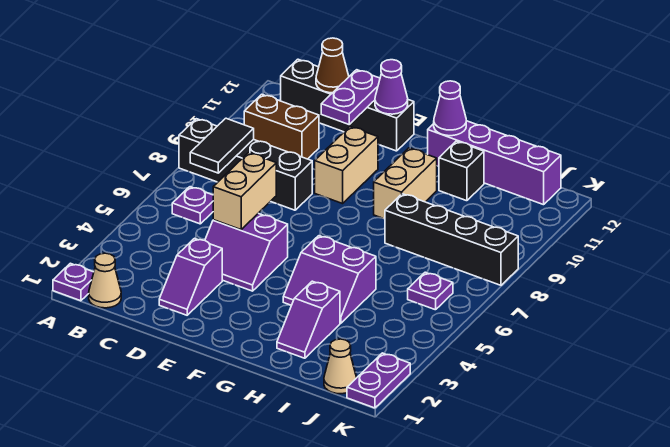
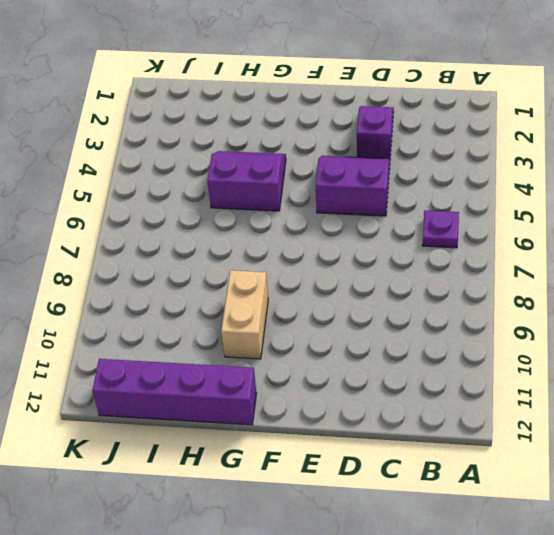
none -> purple 1x1 plate [53,263,94,301]
none -> black 1x4 brick [179,119,312,210]
none -> tan 1x1 cone [89,253,121,308]

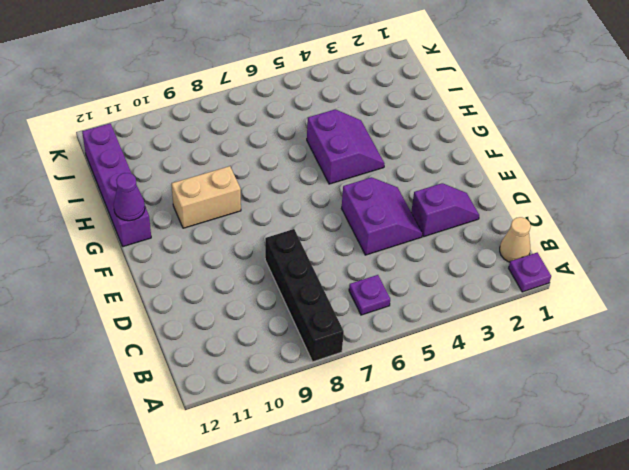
none -> brown 1x2 brick [244,94,319,159]
none -> black 1x4 brick [281,59,414,151]
none -> tan 1x2 brick [315,127,378,204]

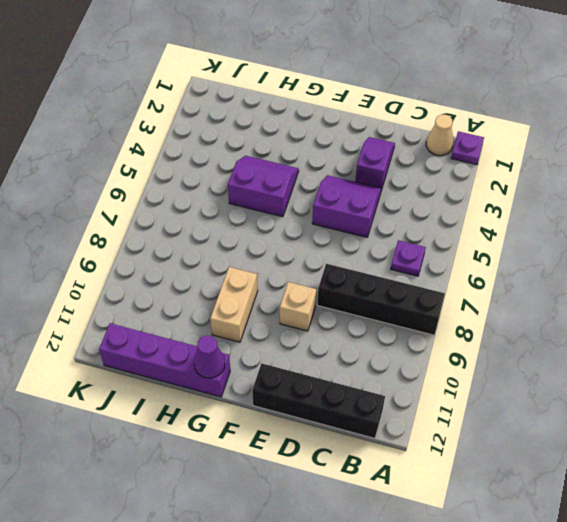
tan 1x1 brick [280,282,316,331] -> tan 1x2 brick [315,127,378,204]
none -> brown 1x2 brick [244,94,319,159]
none -> purple 1x2 slope [277,281,340,358]
none -> black 1x4 brick [385,194,518,285]

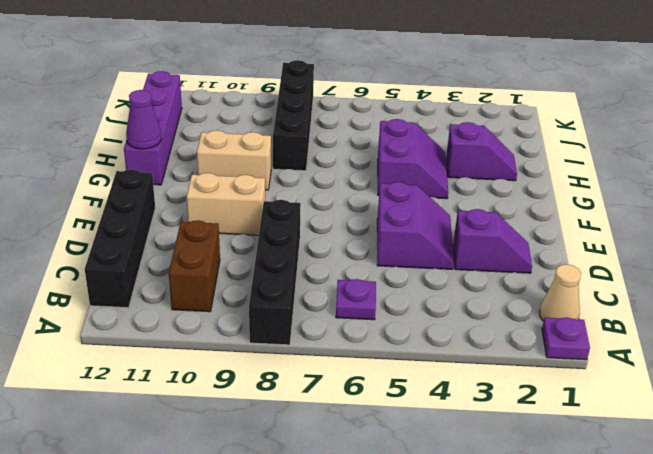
none -> black 1x1 brick [439,141,484,201]
none -> tan 1x1 cone [324,339,357,394]
none -> purple 1x1 plate [408,272,453,310]

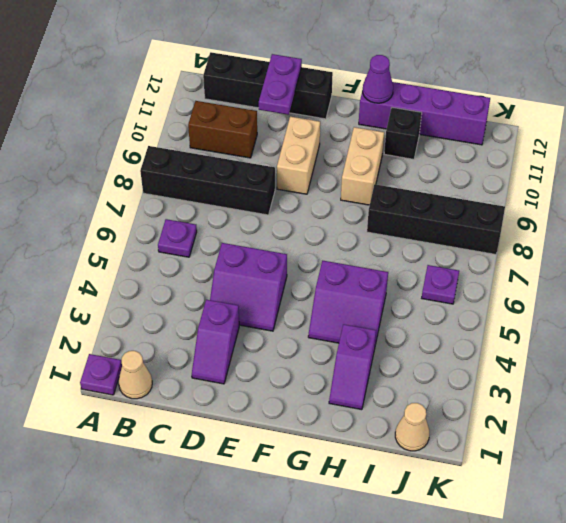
none -> purple 1x2 plate [347,353,410,408]
none -> black 1x2 tile [190,118,254,173]
none -> brown 1x1 cone [316,38,349,93]

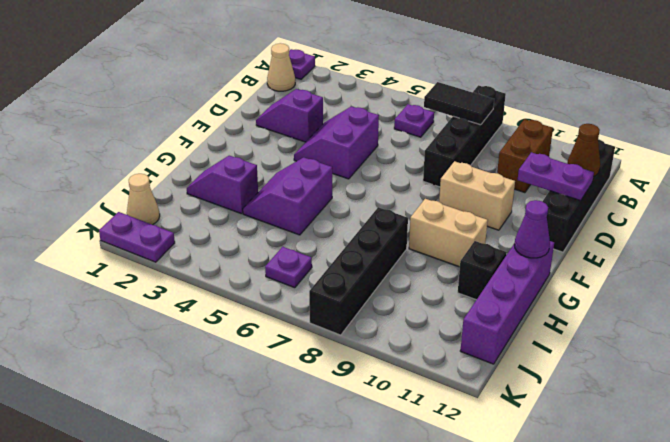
none -> tan 1x2 brick [213,153,276,230]
none -> purple 1x1 cone [375,60,408,114]

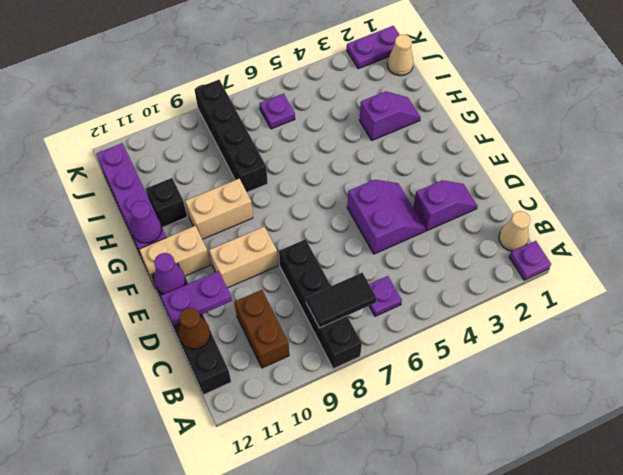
tan 1x2 brick [139,226,210,284] -> tan 1x2 brick moved to [213,153,276,230]
none -> purple 2x2 slope [283,236,376,323]

